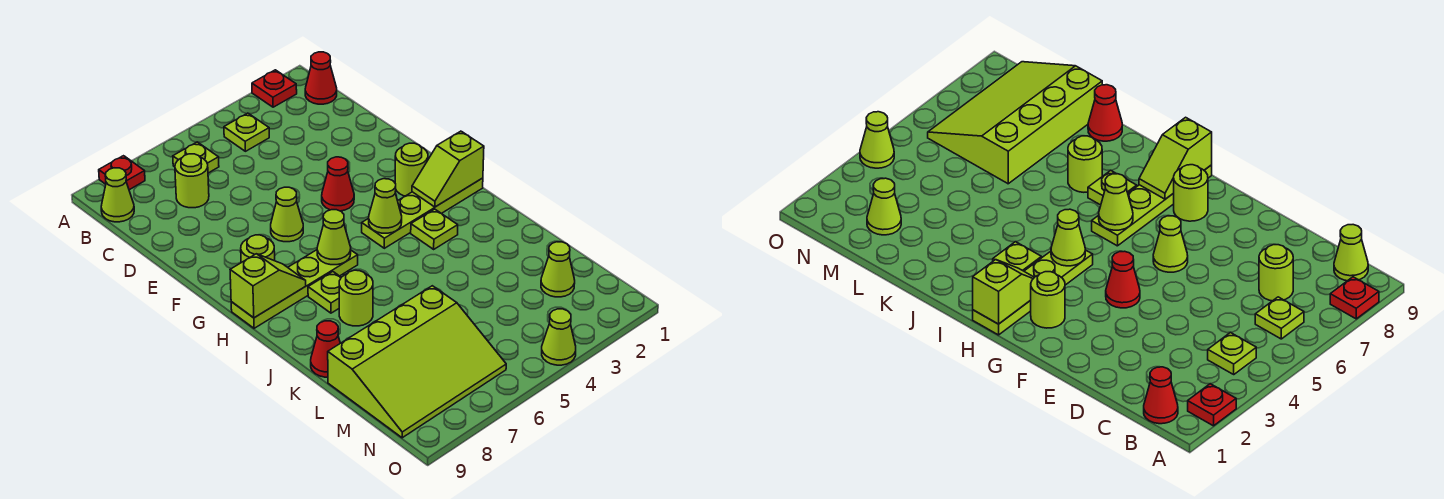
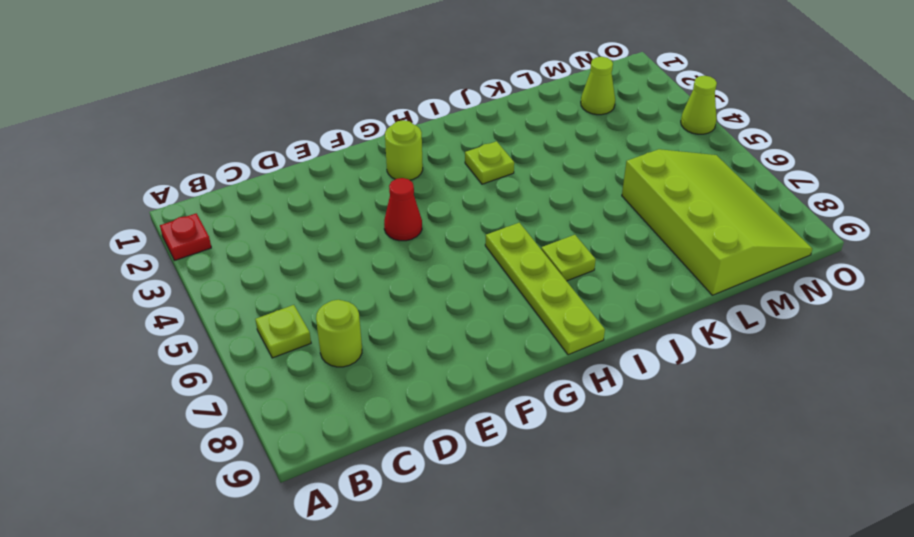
none -> red 1x1 plate [99,156,145,190]
none -> red 1x1 cone [305,52,337,104]
none -> lime 1x1 plate [224,113,269,151]

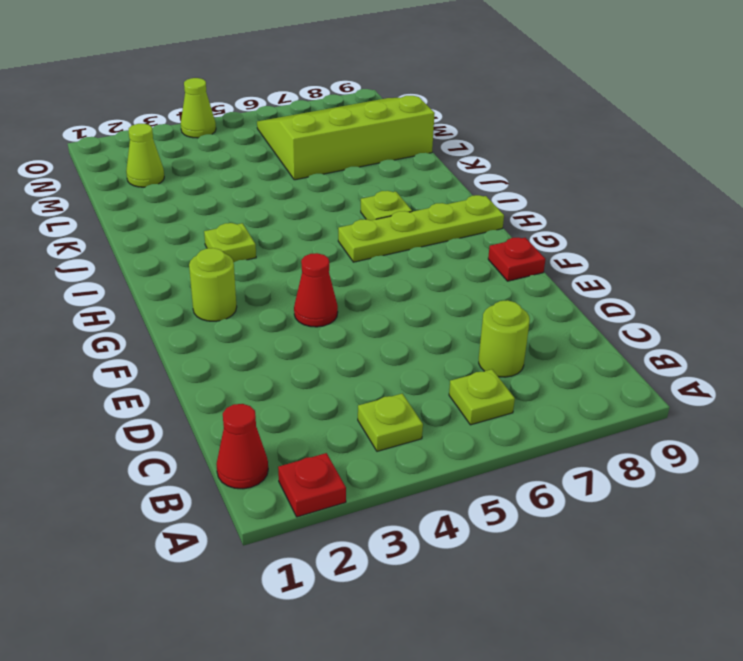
red 1x1 plate [488,237,545,281] -> red 1x1 plate moved to [99,156,145,190]
none -> lime 1x1 cone [101,168,134,222]
none -> lime 1x1 cone [271,187,303,242]
none -> lime 1x1 round brick [241,235,275,263]

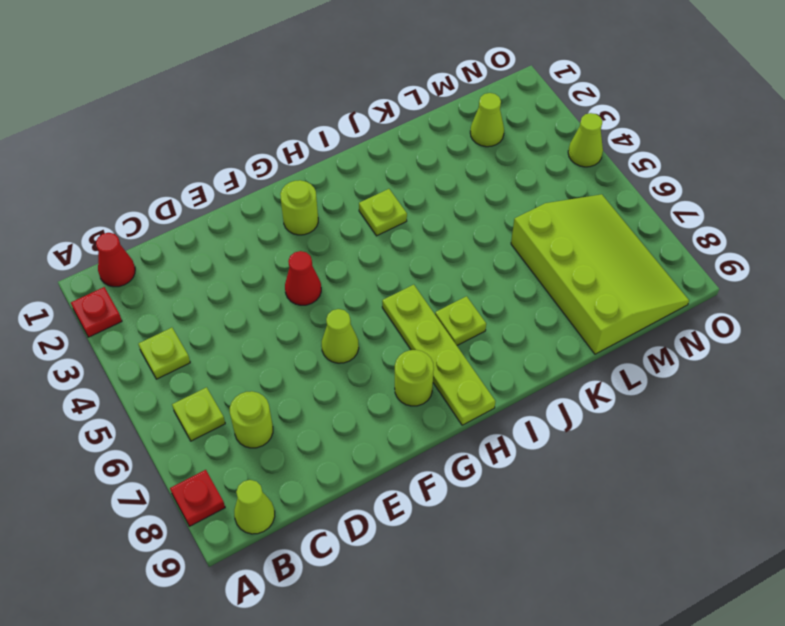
none -> lime 1x4 plate [362,178,483,248]
none -> lime 1x1 round brick [339,270,373,326]
none -> red 1x1 cone [311,321,340,377]

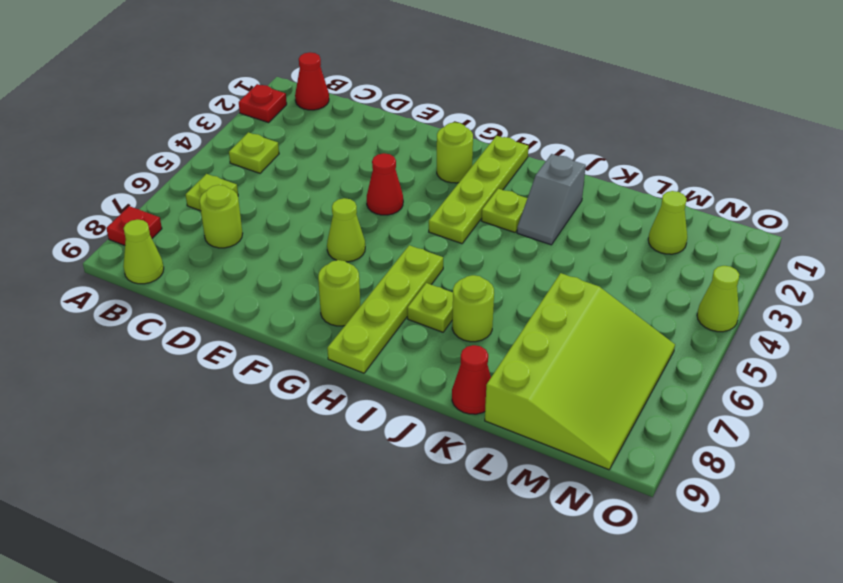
grey 1x2 slope [517,154,586,245] -> none
none -> lime 1x2 slope [412,131,484,207]
none -> lime 1x1 cone [369,179,402,233]
none -> lime 1x1 cone [317,210,351,265]

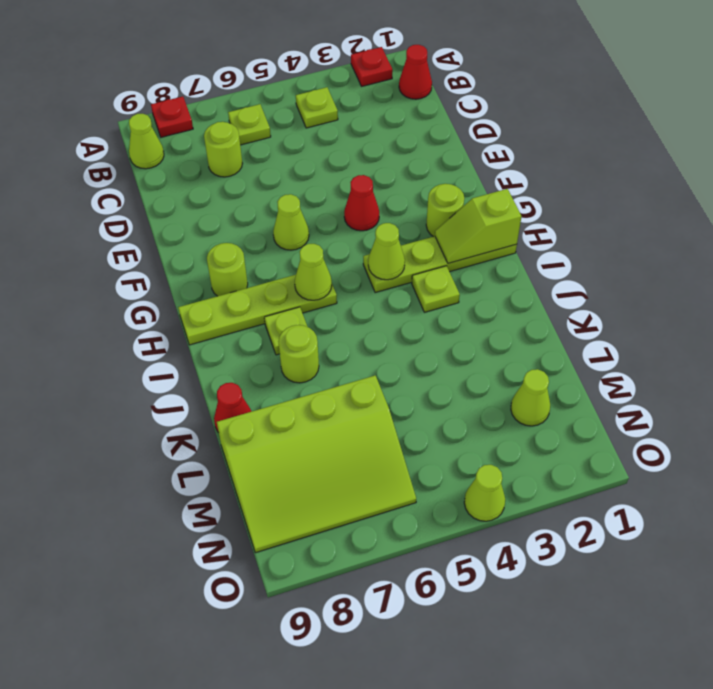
none -> lime 1x2 slope [230,254,306,318]

